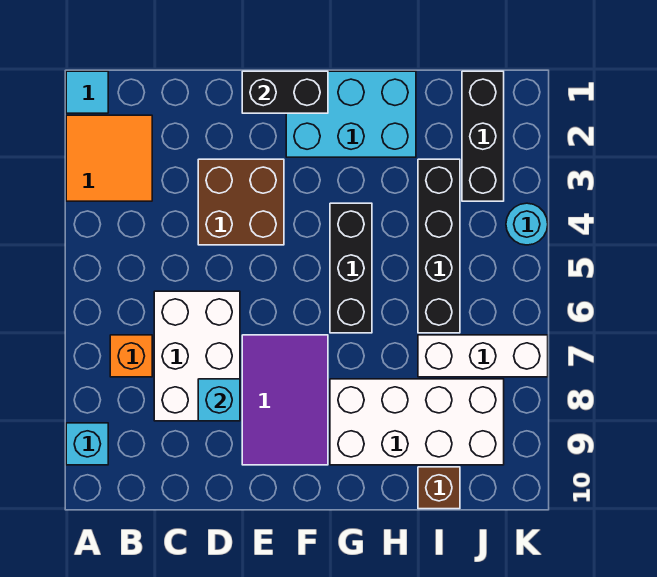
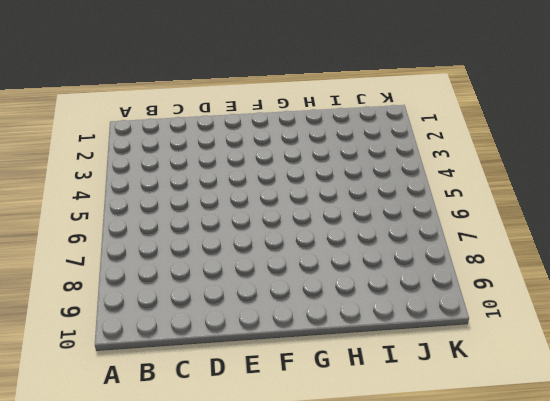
none -> cyan 1x1 tile [66,71,108,113]
none -> orange 2x2 tile [66,115,152,201]
none -> cyan 1x1 brick [66,423,108,465]

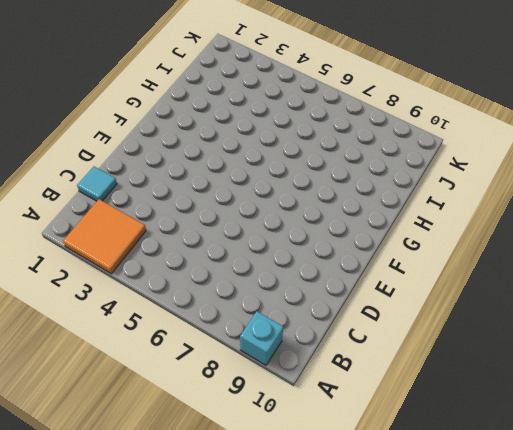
cyan 1x1 tile [77,166,117,201] -> cyan 1x1 tile moved to [66,71,108,113]
none -> orange 1x1 brick [110,335,152,377]
none -> white 2x3 brick [154,291,240,421]
none -> brown 2x2 brick [198,159,284,245]

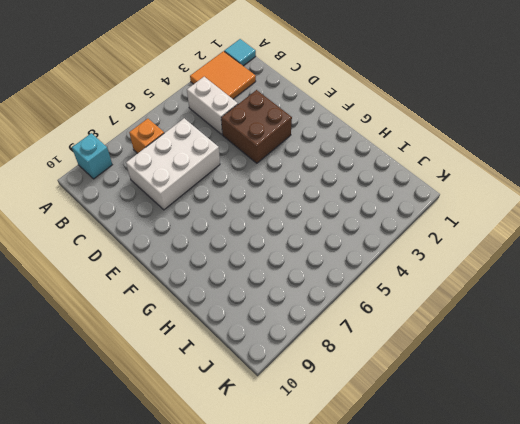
white 1x2 brick [187,77,238,134] -> none
none -> purple 2x3 tile [242,335,328,465]
none -> cyan 2x3 brick [286,71,416,157]
none -> black 1x3 brick [330,203,372,333]

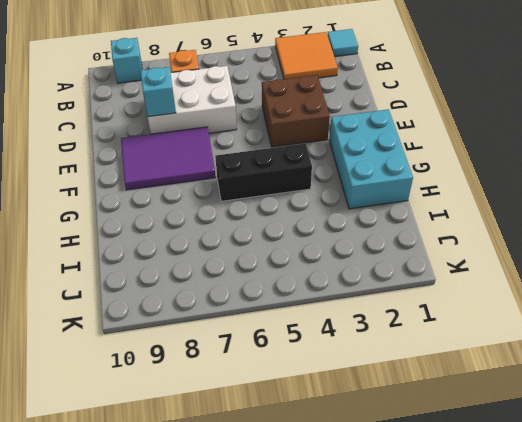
none -> white 2x4 brick [330,379,504,465]
none -> black 1x4 brick [418,159,460,333]
none -> white 1x3 brick [418,335,548,377]

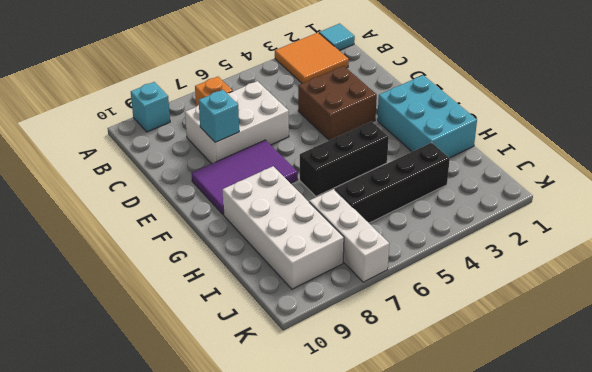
none -> brown 1x1 brick [418,467,460,509]
none -> black 1x3 brick [462,71,504,201]
none -> cyan 1x1 round brick [506,203,548,245]

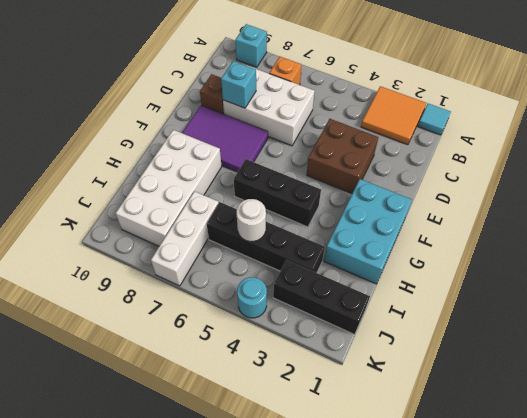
brown 1x1 brick [200,74,224,114] -> brown 1x1 brick moved to [418,467,460,509]
white 1x1 round brick [237,199,266,242] -> none
none -> black 1x2 brick [242,71,328,113]

